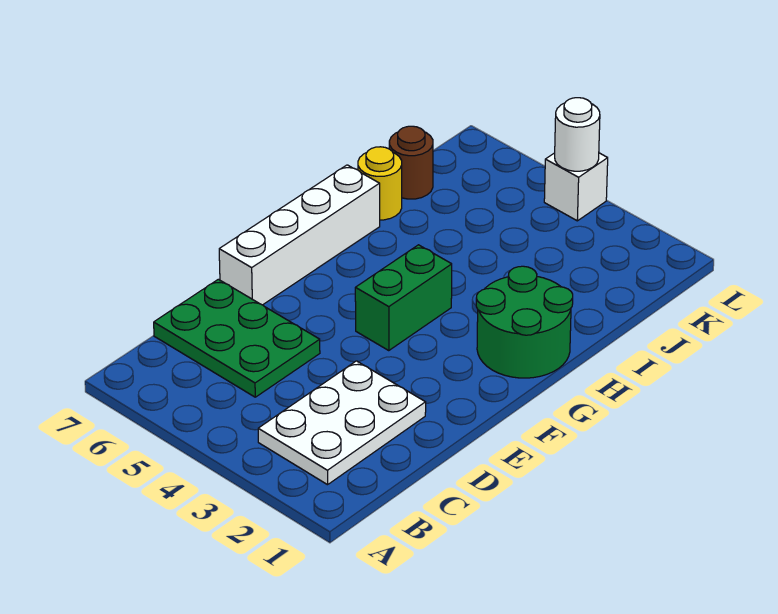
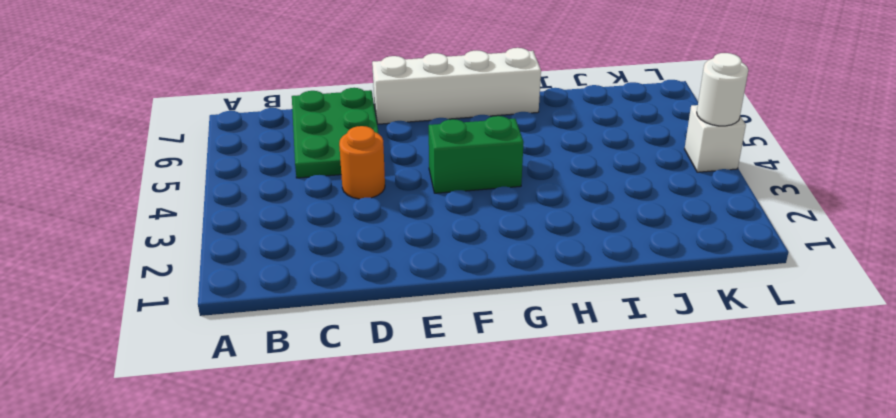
orange 1x1 round brick [339,126,385,199] -> none
none -> white 2x3 plate [258,361,426,485]
none -> green 2x2 round brick [476,266,573,378]

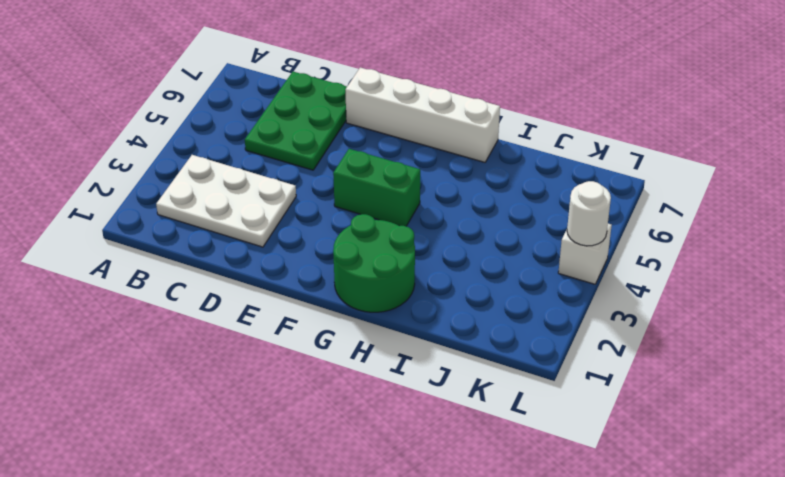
none -> yellow 1x1 round brick [358,147,402,220]
none -> brown 1x1 round brick [389,126,433,199]

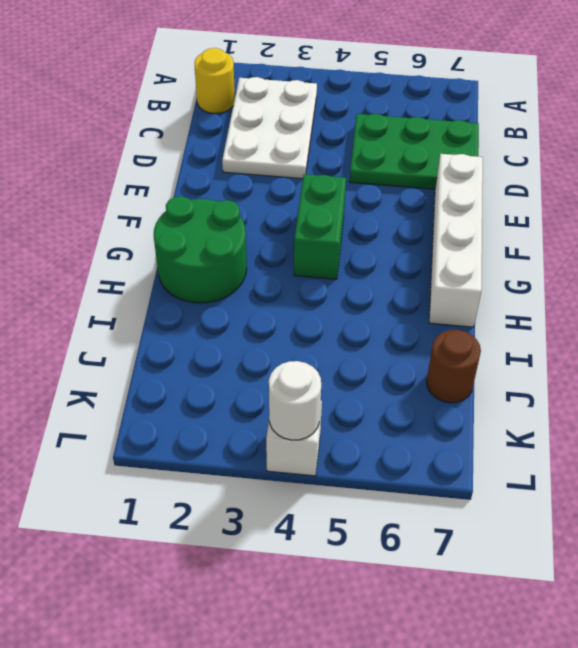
yellow 1x1 round brick [195,48,235,114] -> yellow 1x1 round brick moved to [358,147,402,220]

